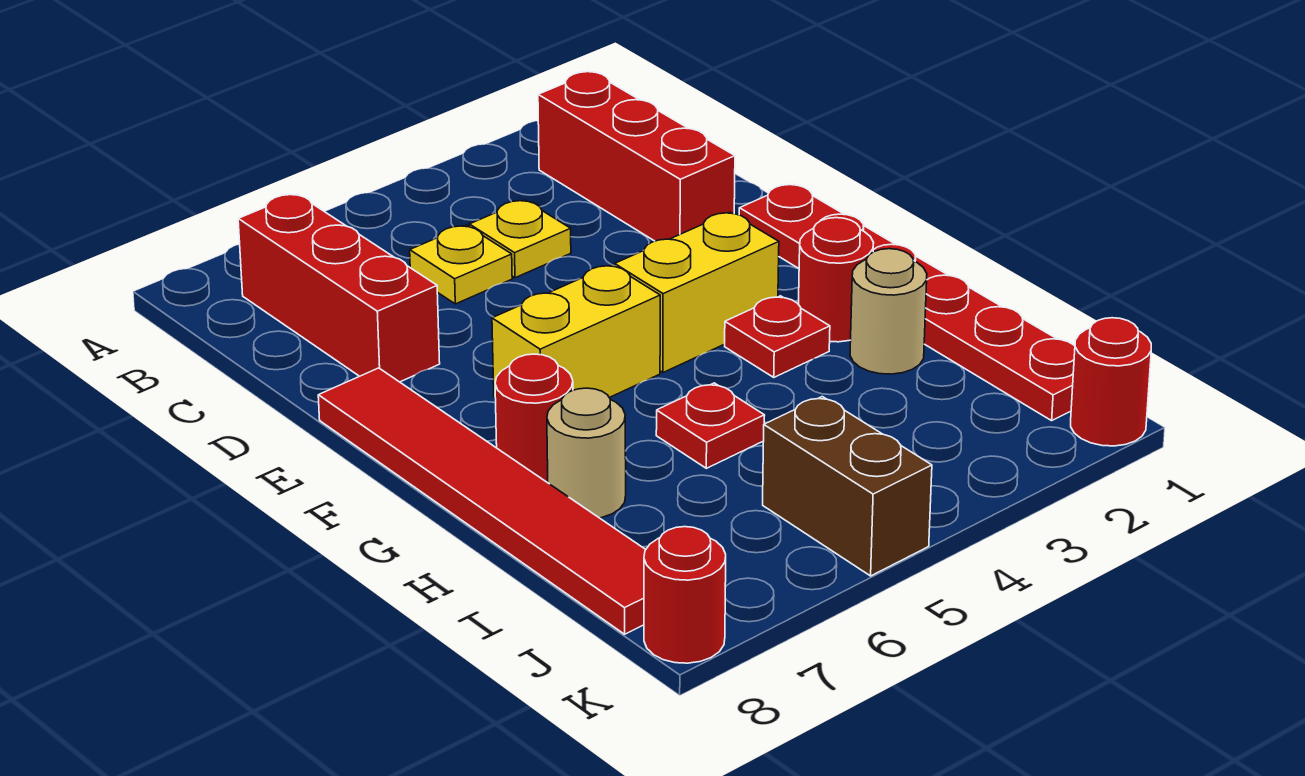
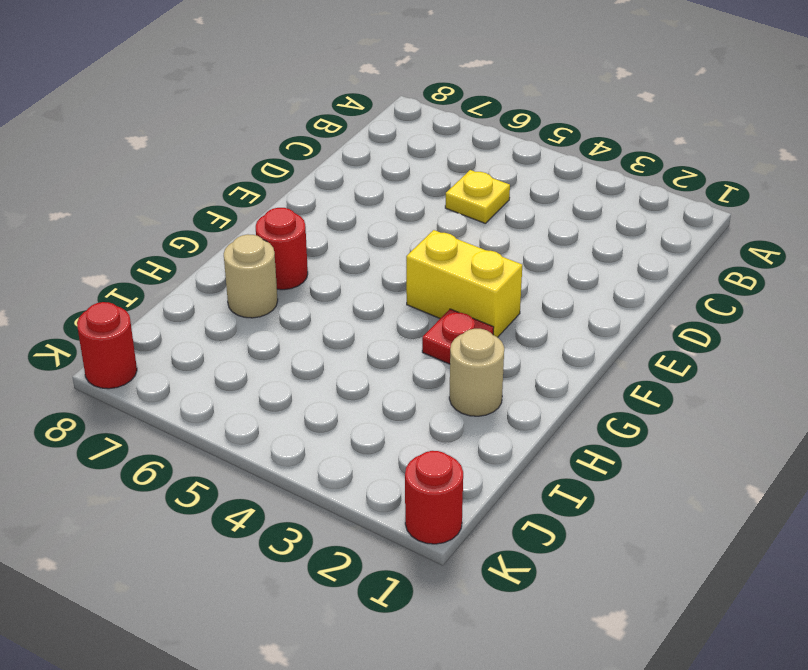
none -> red 1x3 brick [538,72,735,241]
none -> red 1x3 brick [238,194,440,382]
none -> yellow 1x1 plate [469,200,571,278]

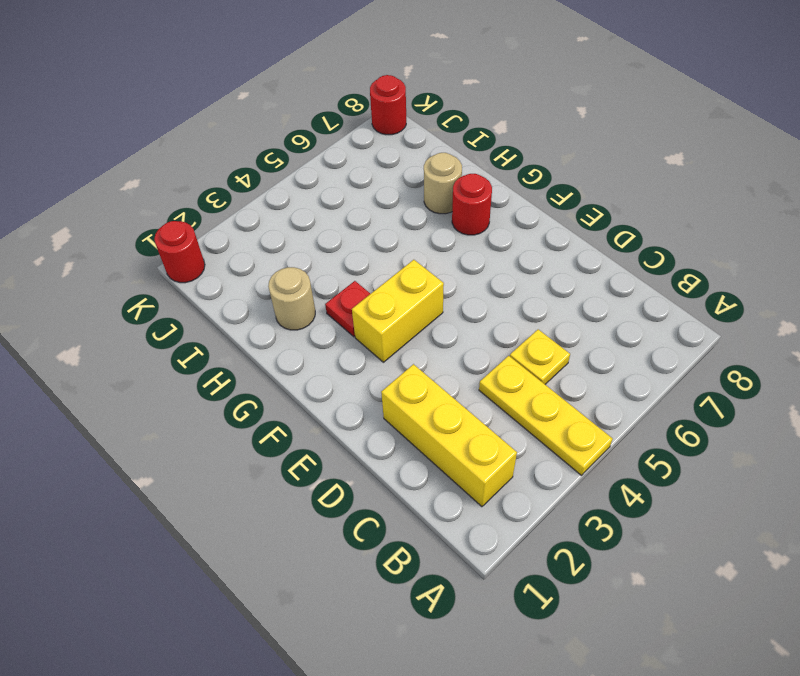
yellow 1x3 plate [479,356,613,475] -> yellow 1x1 plate [469,200,571,278]
yellow 1x3 brick [381,364,517,507] -> red 1x3 brick [538,72,735,241]
none -> red 1x3 brick [238,194,440,382]
none -> red 1x6 plate [739,184,1075,421]
none -> red 1x6 tile [318,368,646,634]

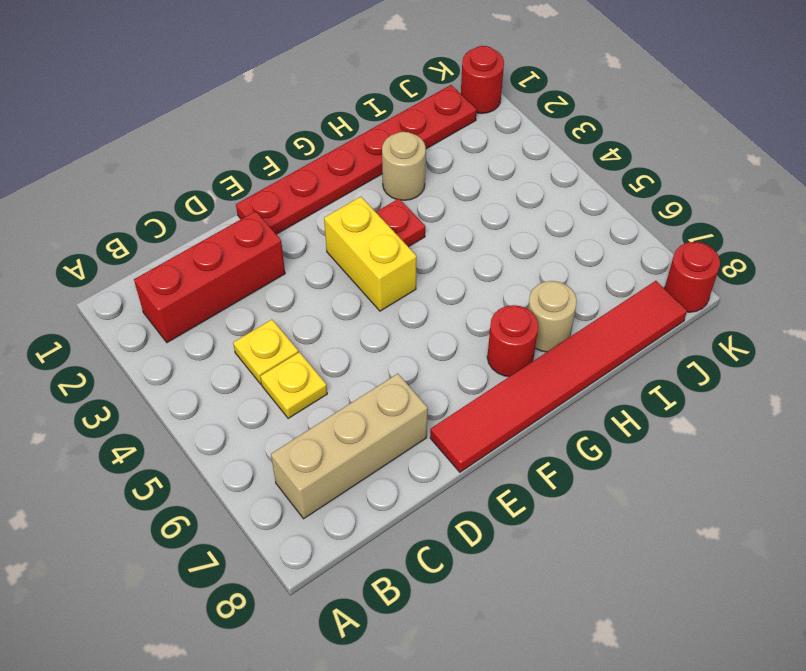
tan 1x3 brick [271,374,428,519] -> red 1x3 brick [238,194,440,382]
none -> yellow 1x2 brick [492,265,660,398]
none -> red 1x1 round brick [798,218,874,342]
none -> red 1x1 plate [656,383,765,468]

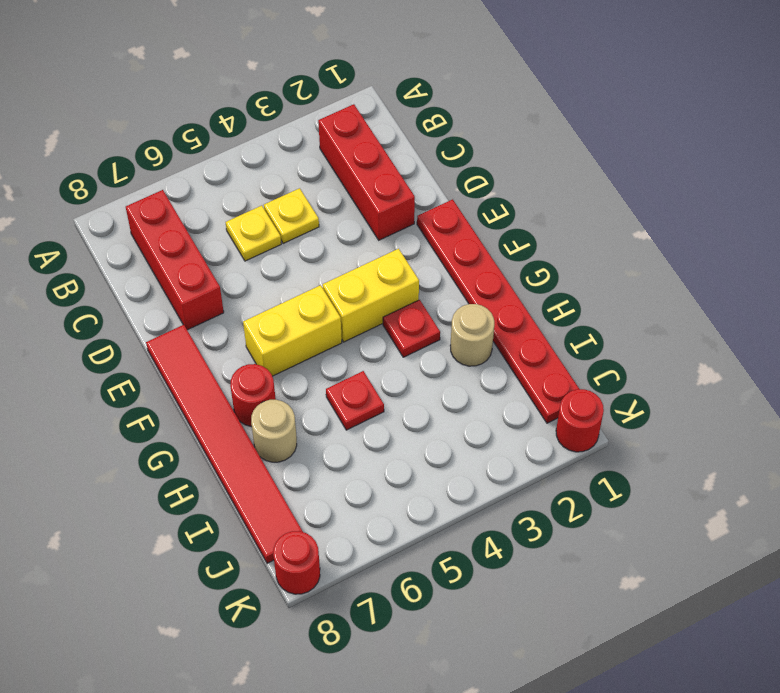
none -> red 1x1 round brick [798,218,874,342]
none -> brown 1x2 brick [763,397,932,576]

